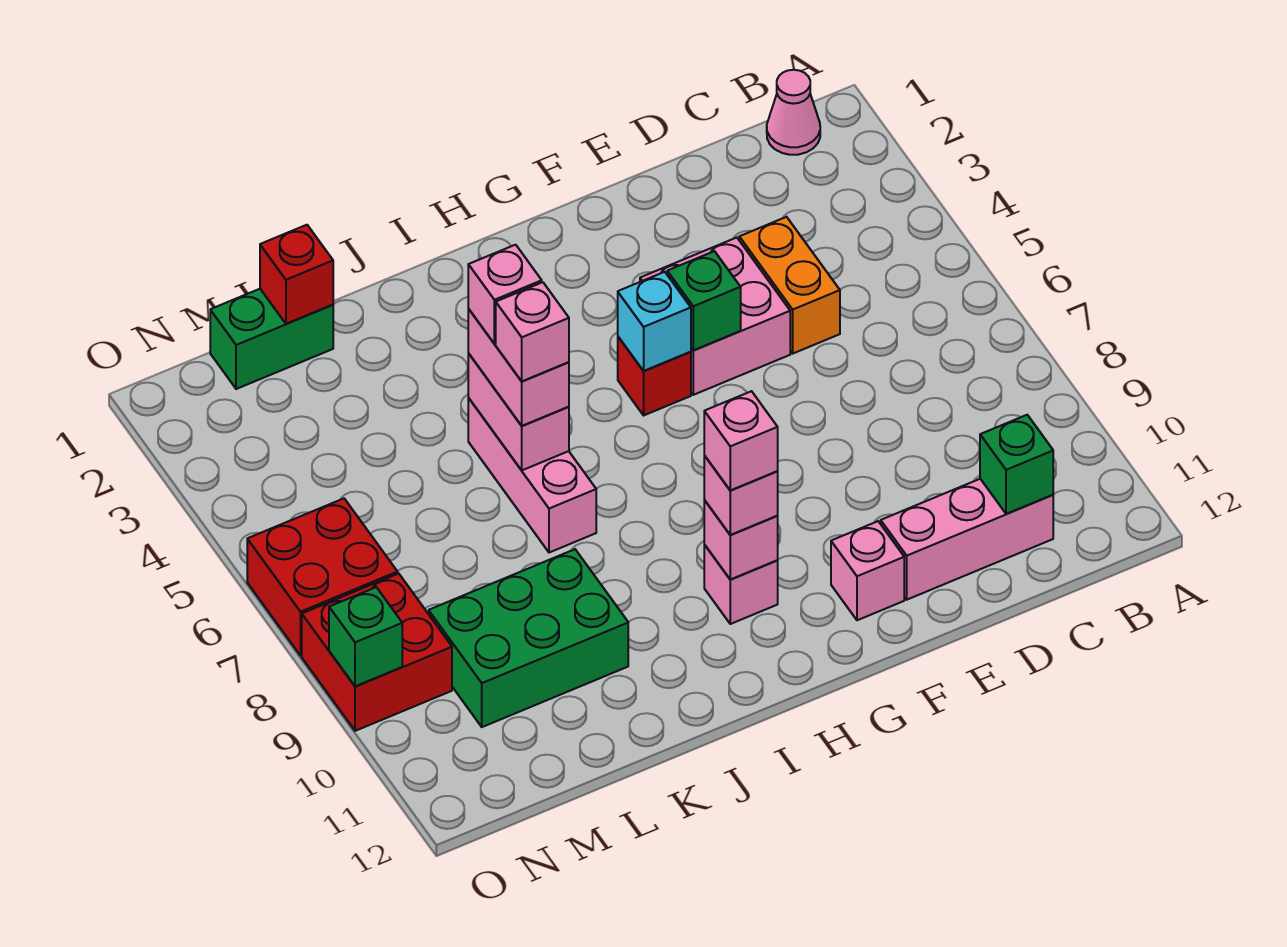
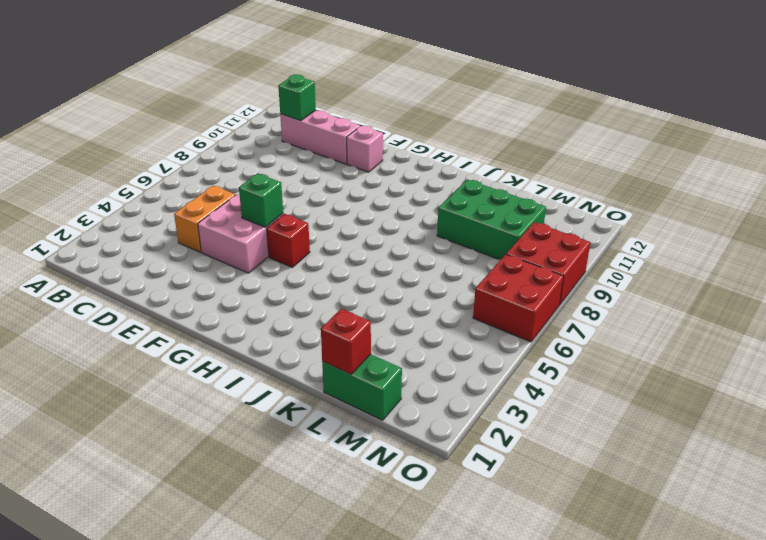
none -> pink 1x1 cone [767,70,820,155]
none -> pink 1x1 brick [704,545,778,624]
none -> pink 1x3 brick [468,398,596,553]

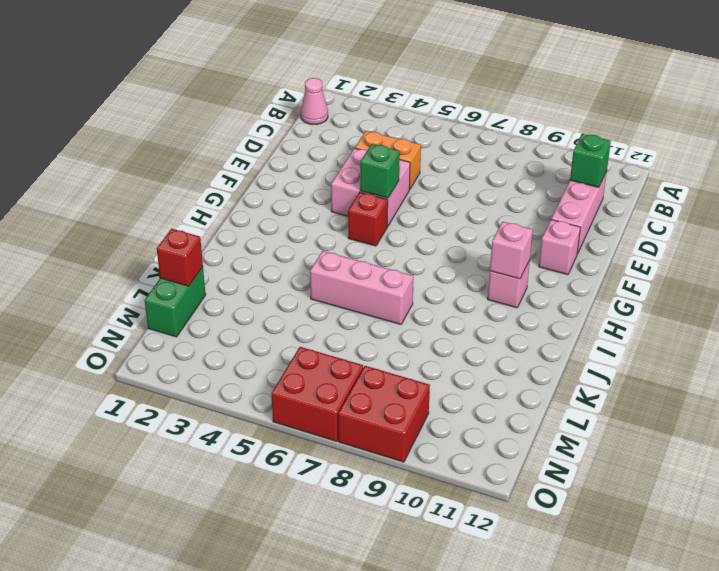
none -> green 2x3 brick [429,549,628,727]
none -> cyan 1x1 brick [618,272,691,371]
none -> pink 1x2 brick [468,354,569,470]

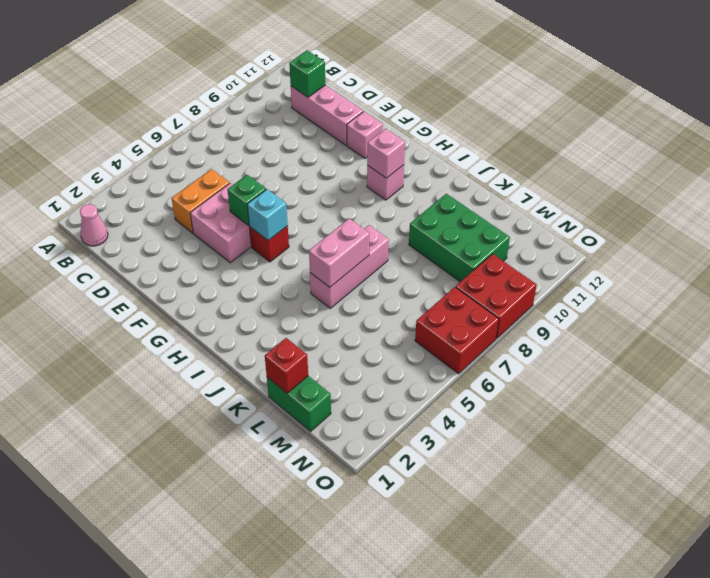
none -> green 1x1 brick [329,587,402,687]
none -> pink 1x1 brick [704,456,778,535]
none -> pink 1x2 brick [468,309,569,426]

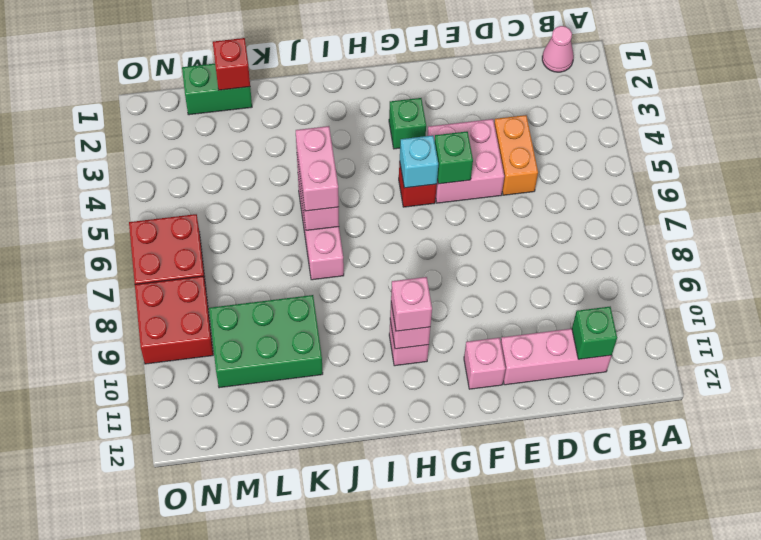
green 1x1 brick [389,98,426,149] -> green 1x1 brick moved to [329,587,402,687]
none -> pink 1x1 brick [704,391,778,490]
none -> pink 1x1 brick [468,245,542,344]
none -> pink 1x1 brick [496,282,569,381]

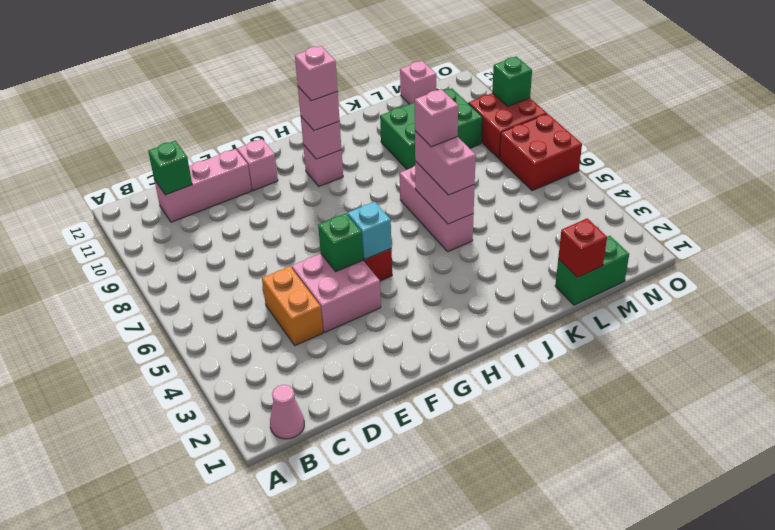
pink 1x1 brick [400,61,436,104] -> pink 1x1 brick moved to [468,245,542,344]

